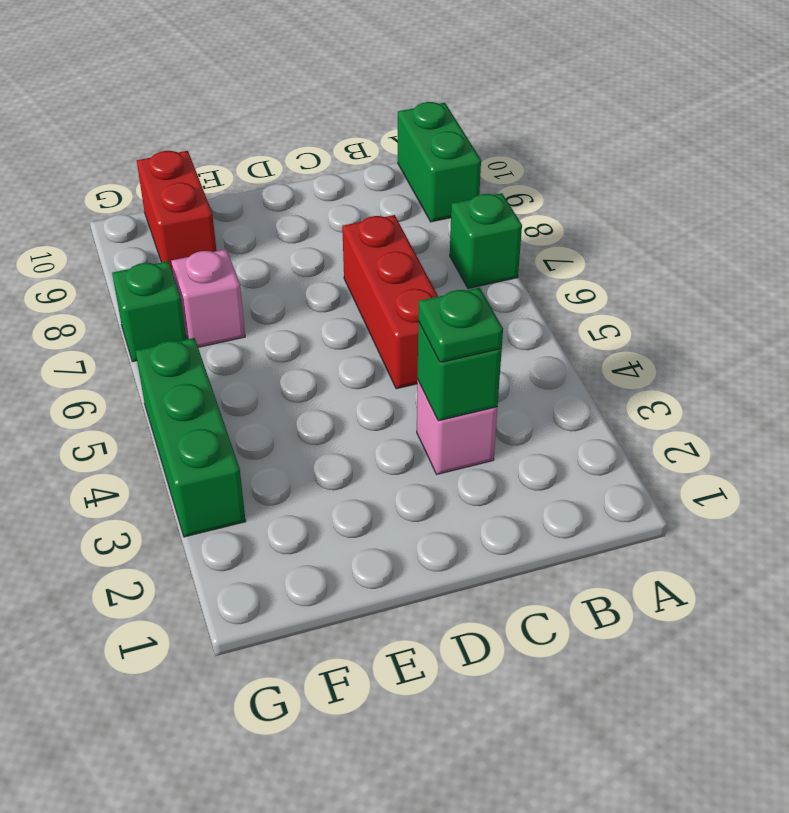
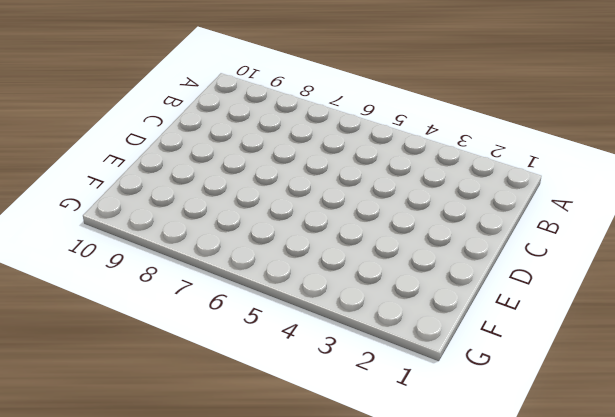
none -> green 1x1 brick [450,193,522,288]
none -> green 1x2 brick [398,102,481,222]

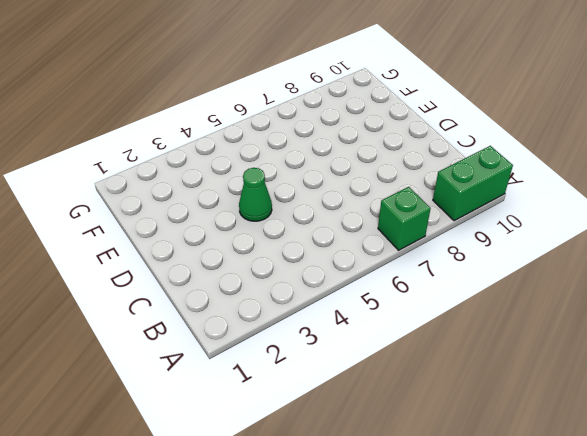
green 1x1 cone [239,168,272,221] -> none
none -> pink 1x1 brick [417,380,498,474]
none -> red 1x3 brick [342,215,438,389]

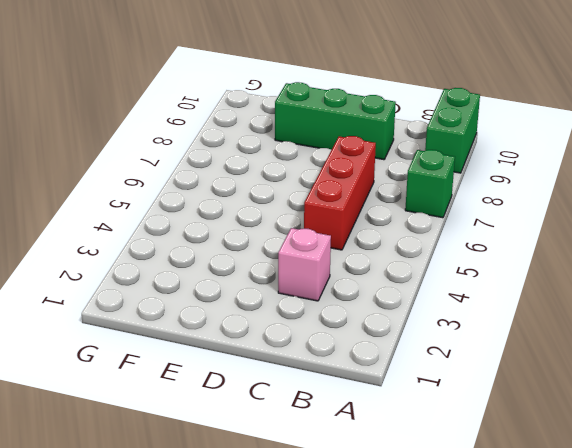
green 1x3 brick [275,82,396,160] -> green 1x3 brick turned to [135,338,246,537]
none -> pink 1x1 brick [171,249,245,347]
none -> red 1x2 brick [137,151,217,273]

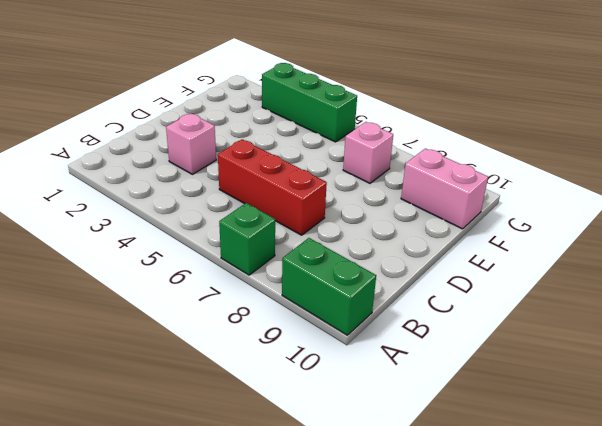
pink 1x2 brick [401,148,488,229] -> red 1x2 brick [137,151,217,273]
none -> green 1x1 brick [112,261,186,362]
none -> green 1x1 brick [417,321,502,421]

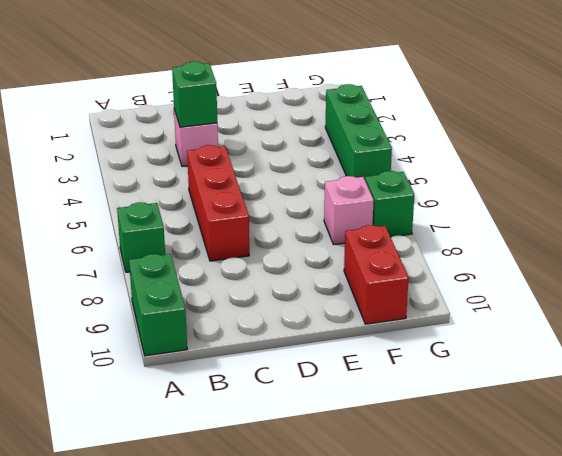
none -> green 1x1 plate [418,288,503,363]

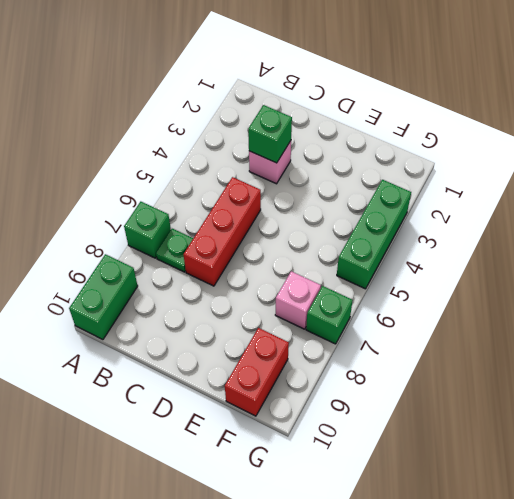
green 1x1 plate [156,229,193,272] -> green 1x1 plate moved to [418,288,503,363]

